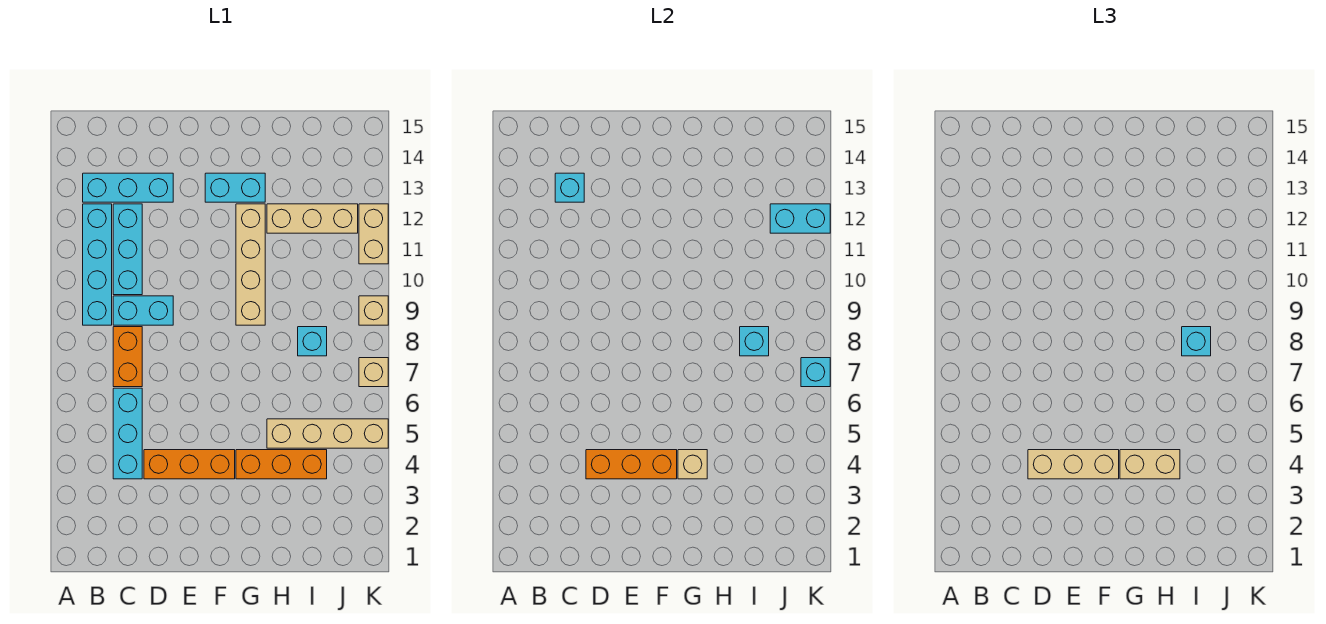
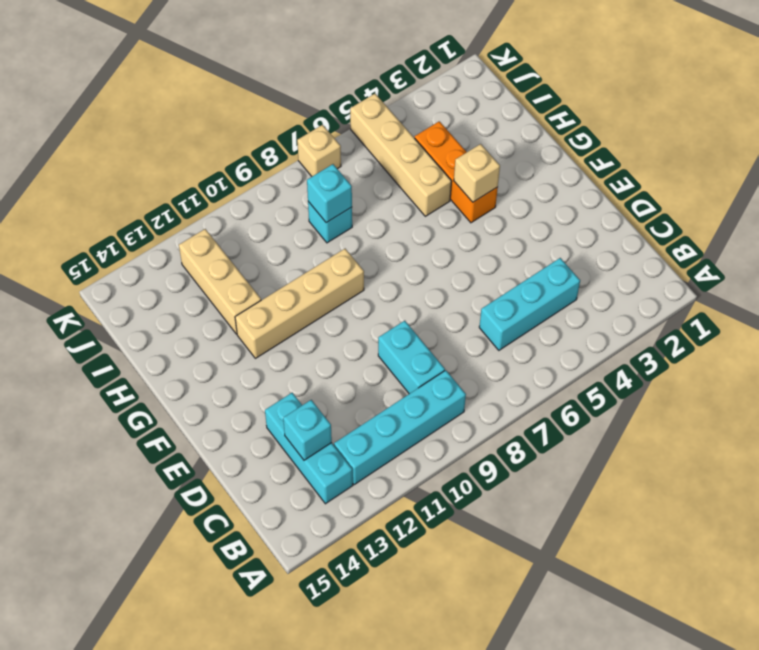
none -> orange 1x2 brick [113,327,142,387]
none -> cyan 1x3 brick [113,204,142,295]
none -> orange 1x3 brick [144,450,235,479]

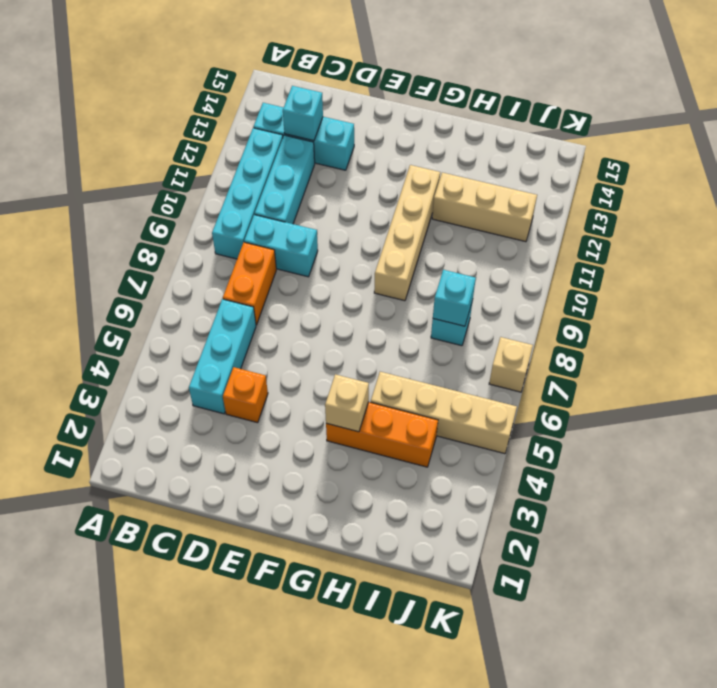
orange 1x1 brick [223,367,268,423] -> orange 1x3 brick [144,450,235,479]
none -> cyan 1x2 brick [205,173,265,202]
none -> tan 1x1 brick [359,296,388,325]
none -> tan 1x2 brick [359,204,388,264]

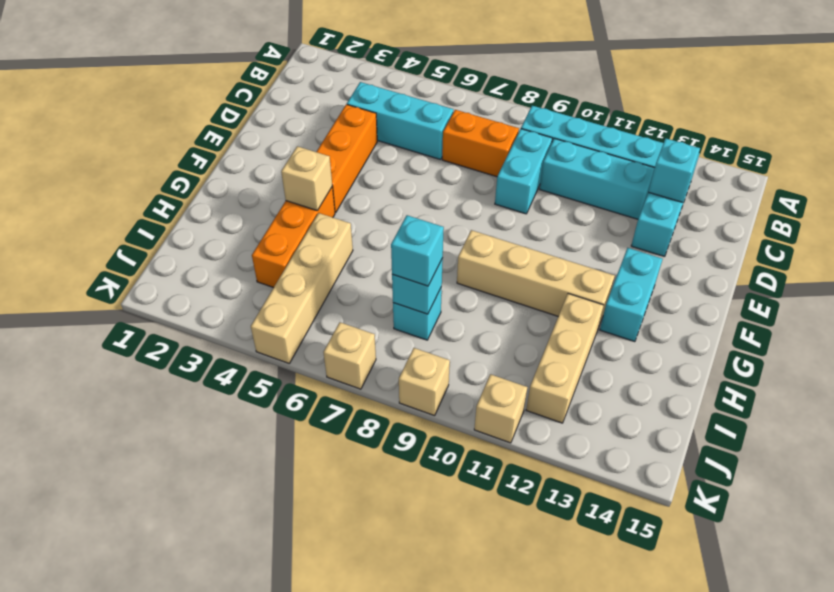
tan 1x1 brick [474,374,527,443] -> tan 1x2 brick [359,204,388,264]
none -> orange 1x3 brick [586,450,677,479]
none -> cyan 1x2 brick [770,204,830,233]
none -> cyan 1x1 brick [801,358,830,387]

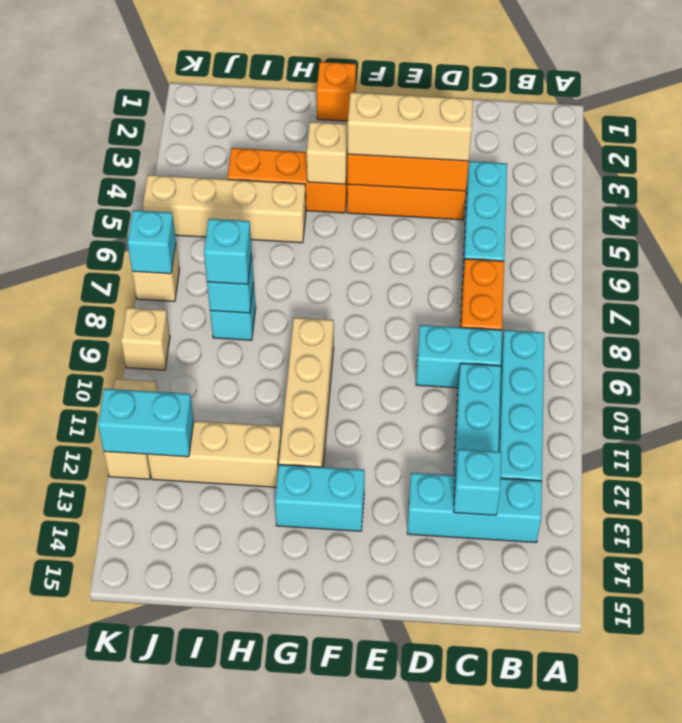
orange 1x1 brick [317,62,356,121] -> none
none -> tan 1x2 brick [1120,450,1180,479]

